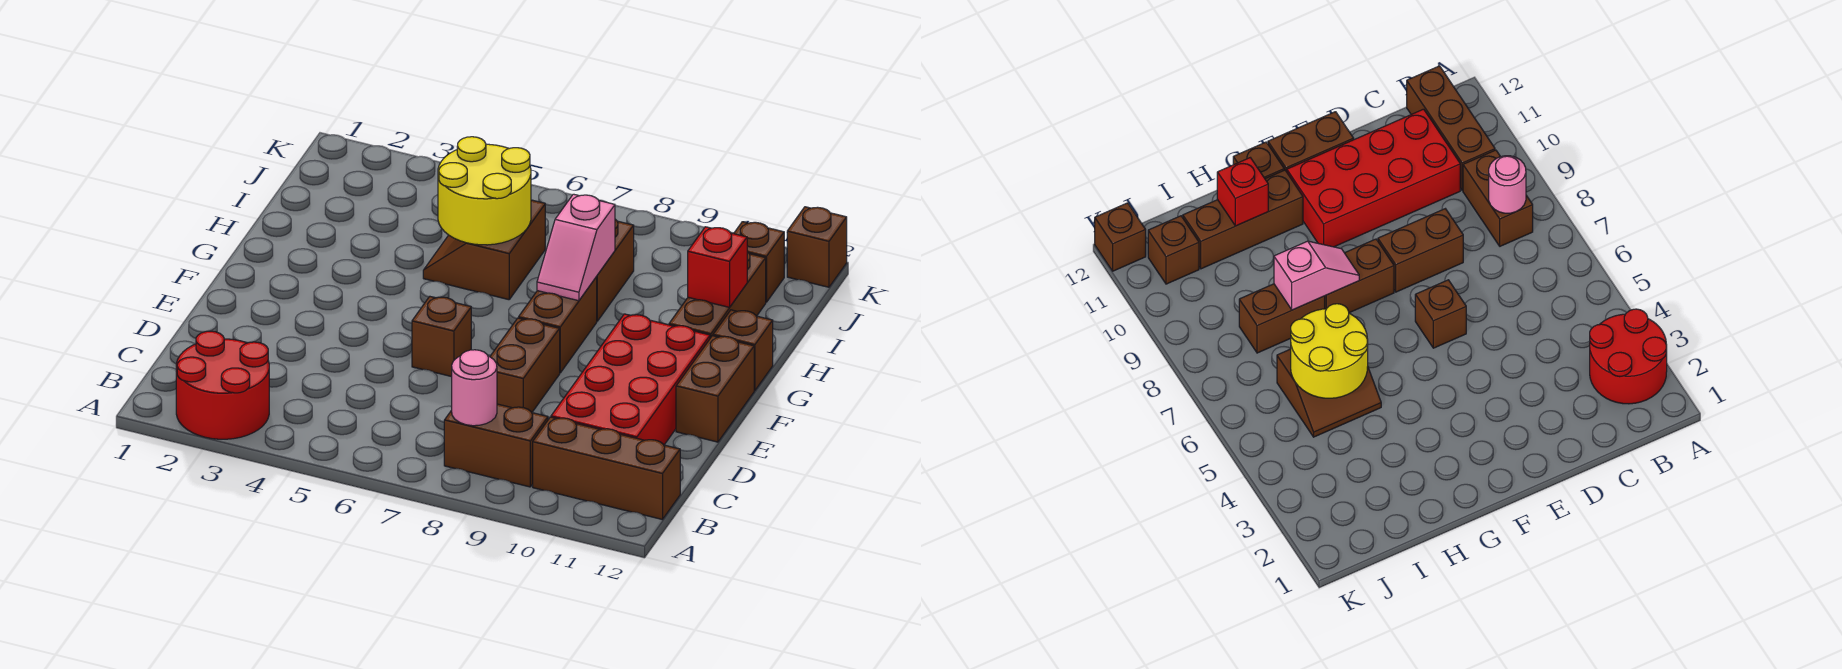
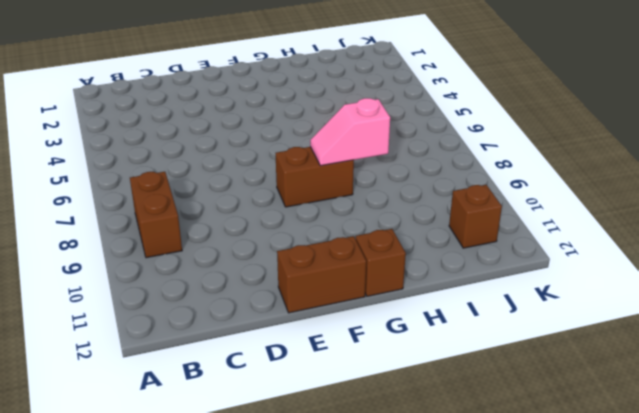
none -> red 2x2 round brick [176,331,269,439]
none -> brown 1x3 brick [533,417,680,520]
none -> red 2x4 brick [551,314,710,445]

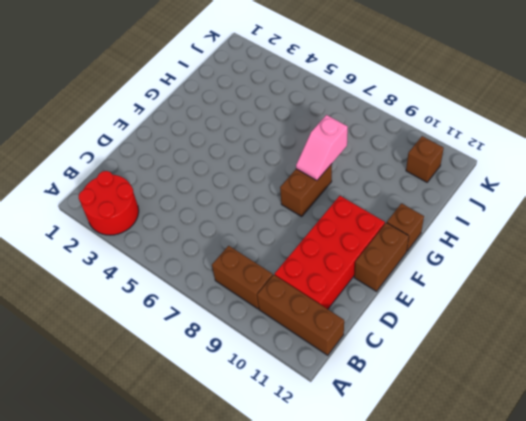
none -> brown 1x2 brick [490,318,560,412]
none -> brown 1x1 brick [412,297,471,377]
none -> brown 1x3 brick [669,252,766,338]

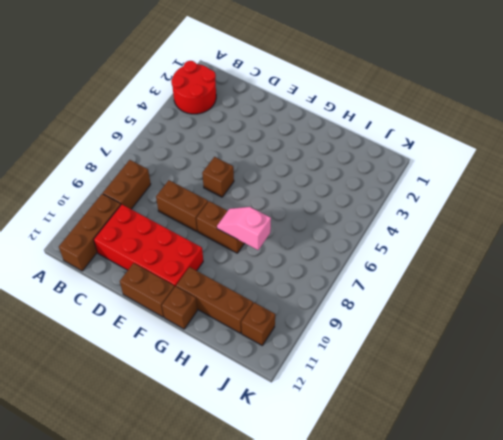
none -> brown 2x2 slope [423,200,545,300]
none -> brown 1x2 brick [596,219,634,321]
none -> brown 1x1 brick [787,207,847,287]

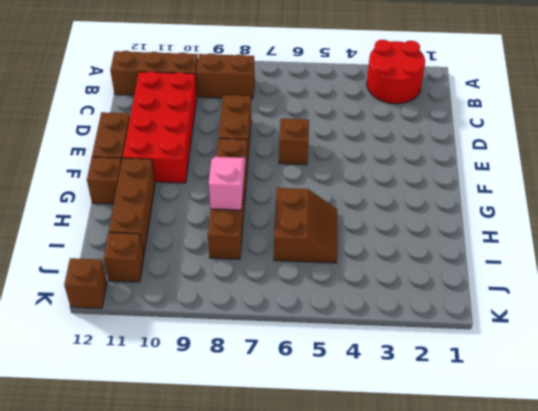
none -> pink 1x1 round brick [452,350,497,426]
none -> yellow 2x2 round brick [438,137,531,245]
none -> red 1x1 brick [688,227,747,307]

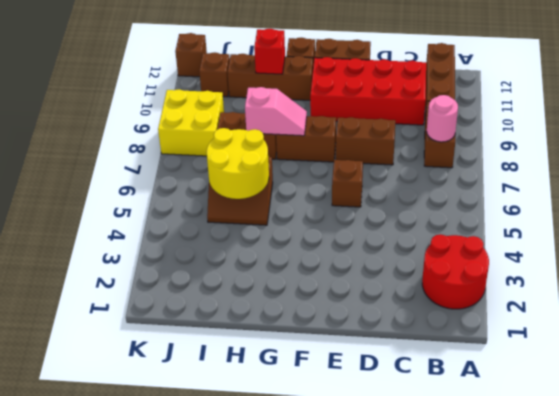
yellow 2x2 brick [158,89,224,156] -> none

